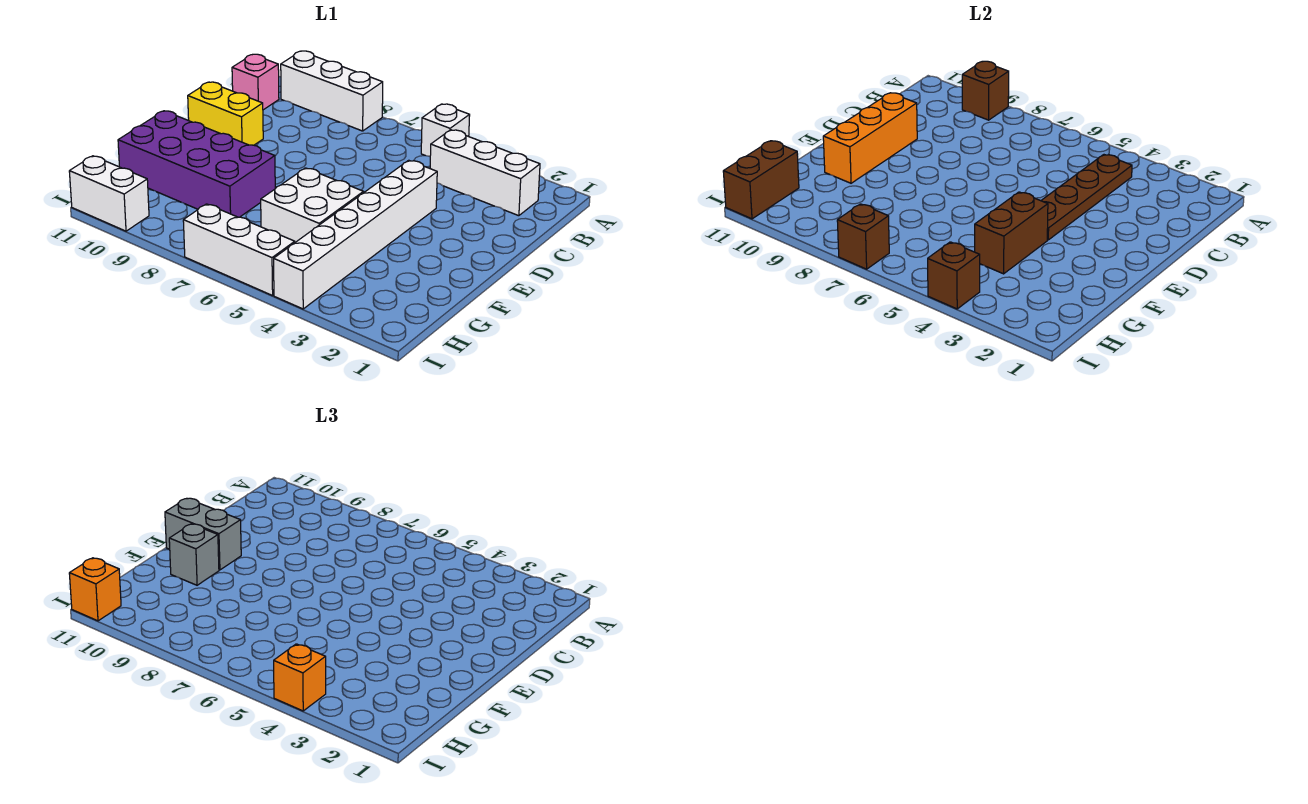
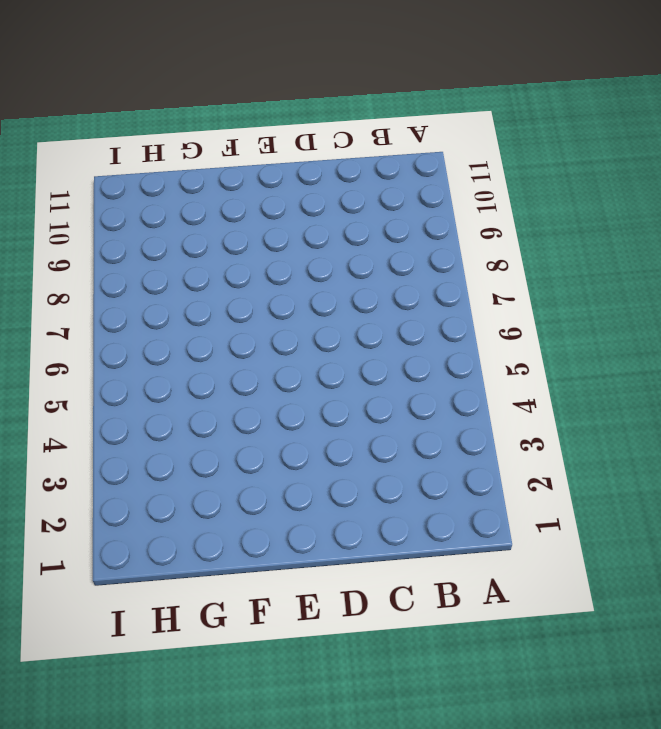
none -> white 1x1 brick [421,104,470,156]
none -> white 1x3 brick [281,51,383,131]
none -> white 1x3 brick [430,130,540,216]

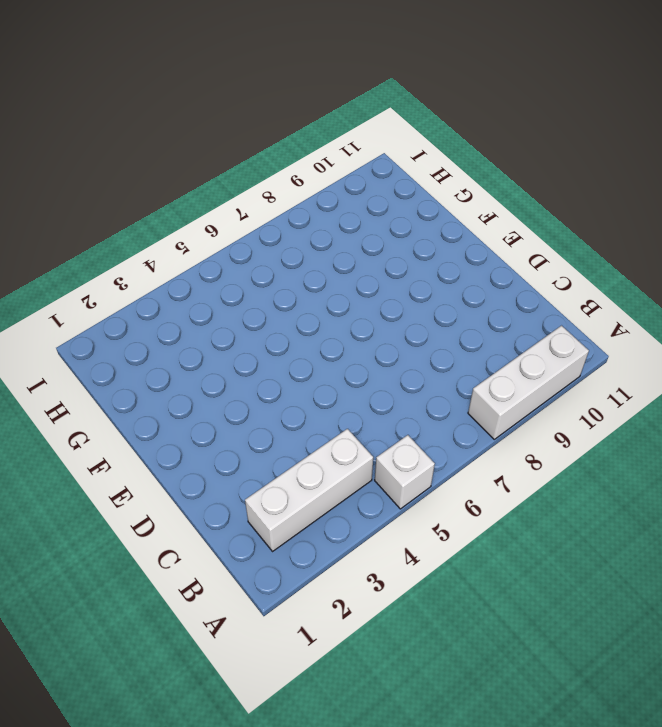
none -> pink 1x1 brick [232,54,279,110]
none -> white 1x6 brick [274,160,437,309]
none -> yellow 1x2 brick [188,82,263,145]

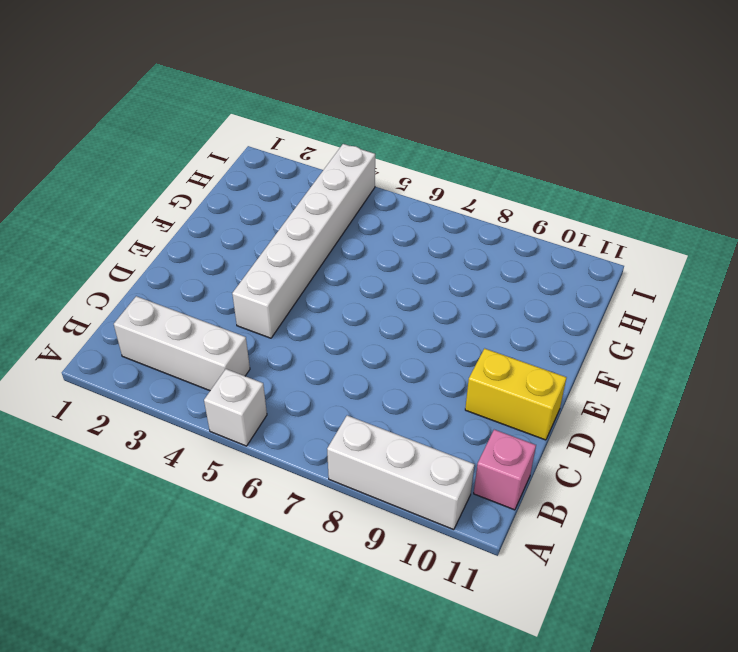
none -> white 2x2 brick [261,168,363,242]
none -> purple 2x4 brick [118,111,275,217]
none -> white 1x3 brick [183,204,295,296]

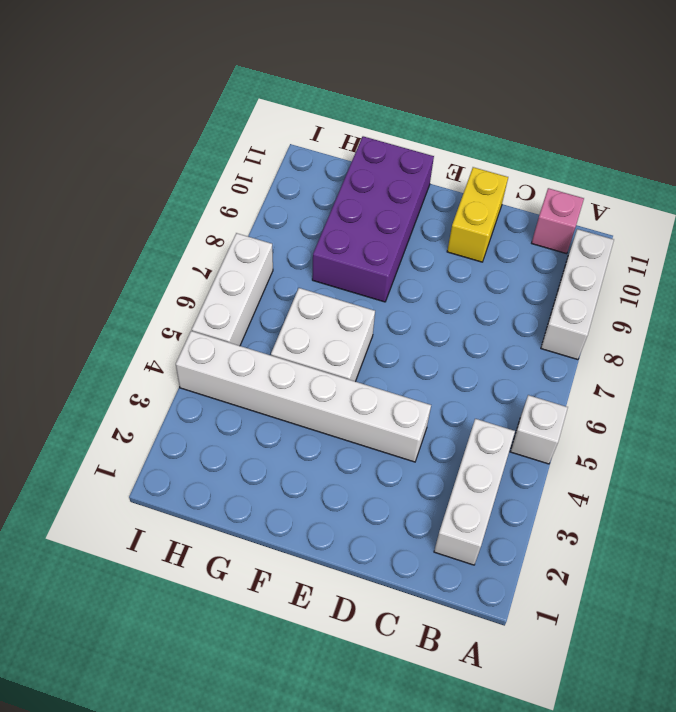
none -> white 1x2 brick [69,156,149,231]
none -> brown 1x1 brick [962,61,1009,120]
none -> brown 1x4 plate [1041,155,1132,240]

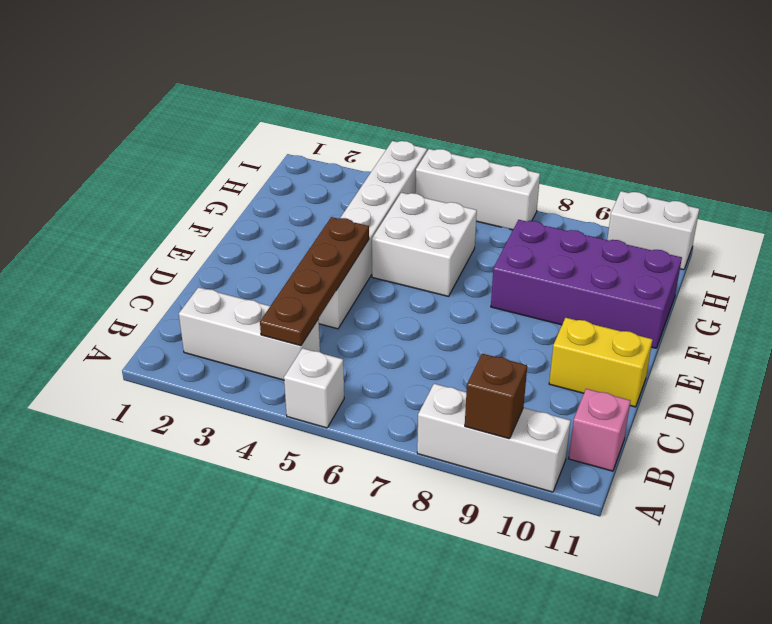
none -> orange 1x3 brick [823,93,917,183]
none -> brown 1x2 brick [975,192,1048,274]
none -> brown 1x2 brick [723,141,799,219]

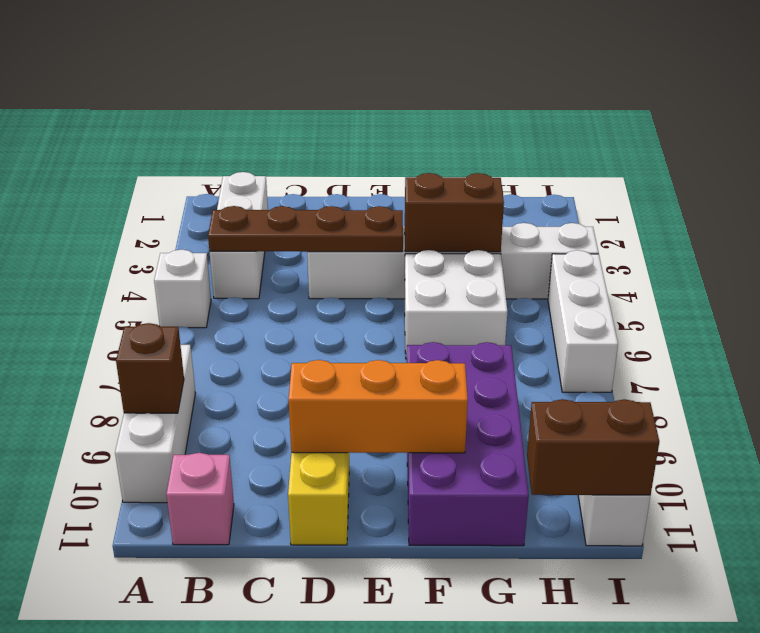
none -> brown 1x1 brick [928,242,980,309]
none -> brown 1x1 brick [837,204,889,269]
none -> grey 1x2 brick [165,498,241,570]

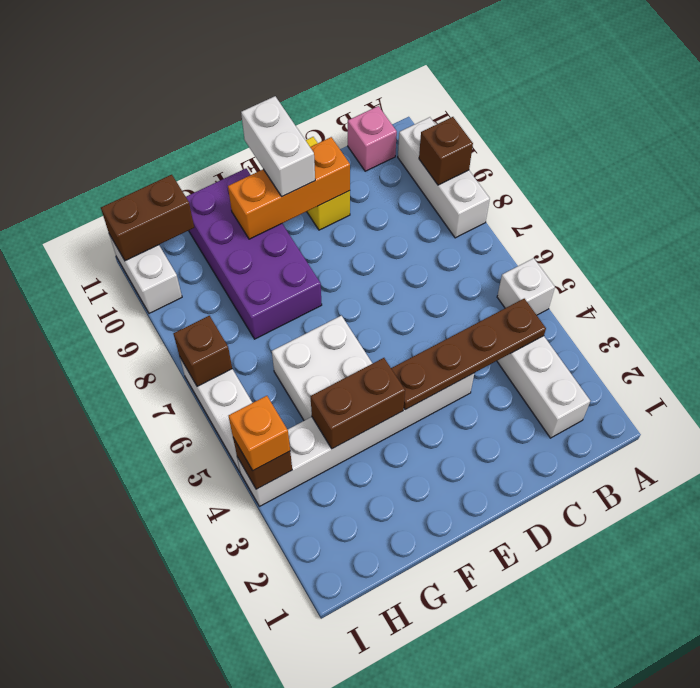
white 1x2 brick [241,96,315,197] -> grey 1x2 brick [165,498,241,570]
none -> grey 1x1 brick [169,524,219,585]
none -> orange 1x1 brick [69,558,121,621]

